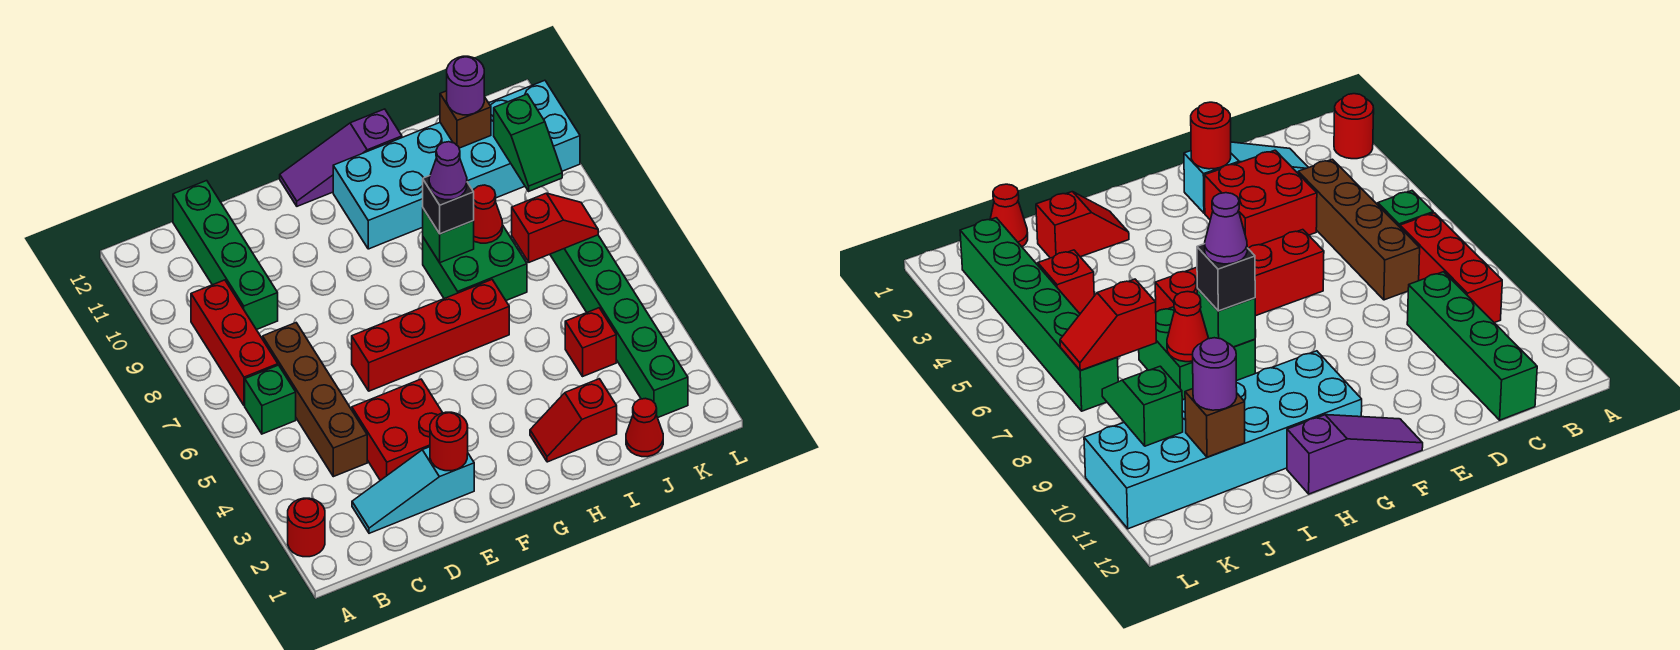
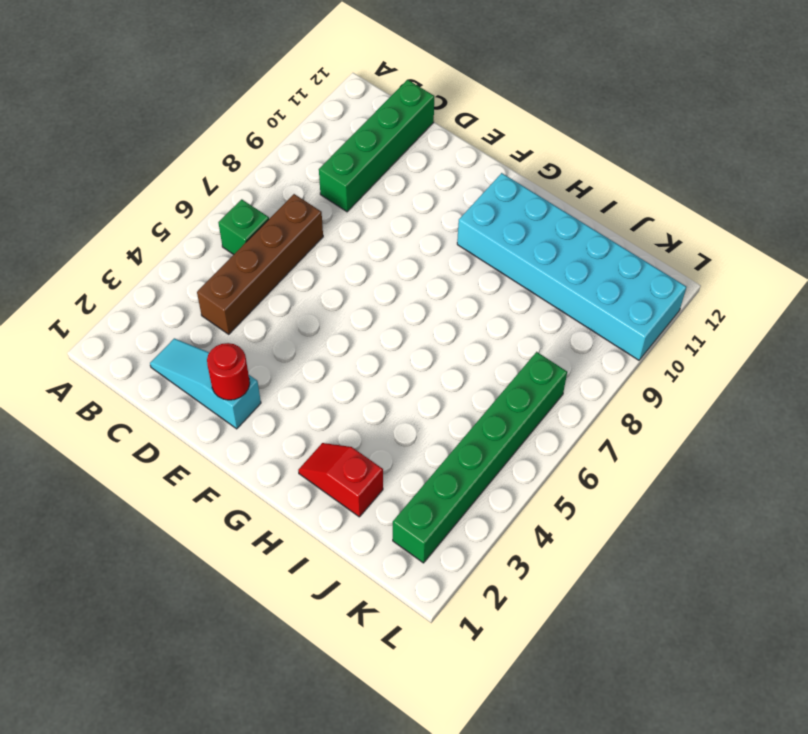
none -> red 1x1 round brick [288,498,325,557]
none -> red 1x3 brick [191,280,278,406]
none -> red 2x2 brick [352,379,442,480]

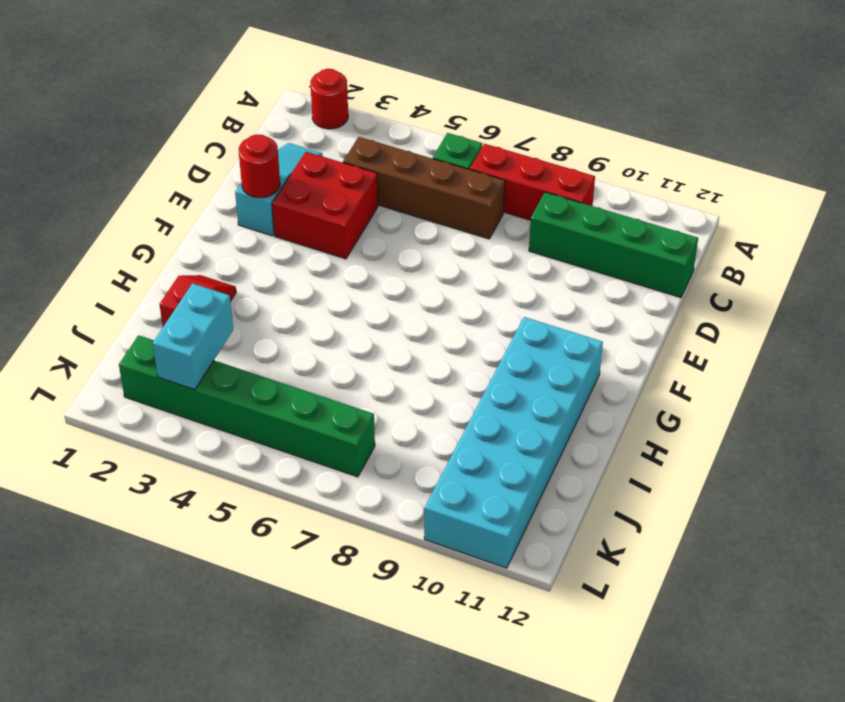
cyan 1x2 brick [153,283,233,390] -> none
none -> red 1x4 brick [352,280,509,391]
none -> purple 1x3 slope [280,109,402,206]
none -> green 2x2 brick [423,225,527,300]

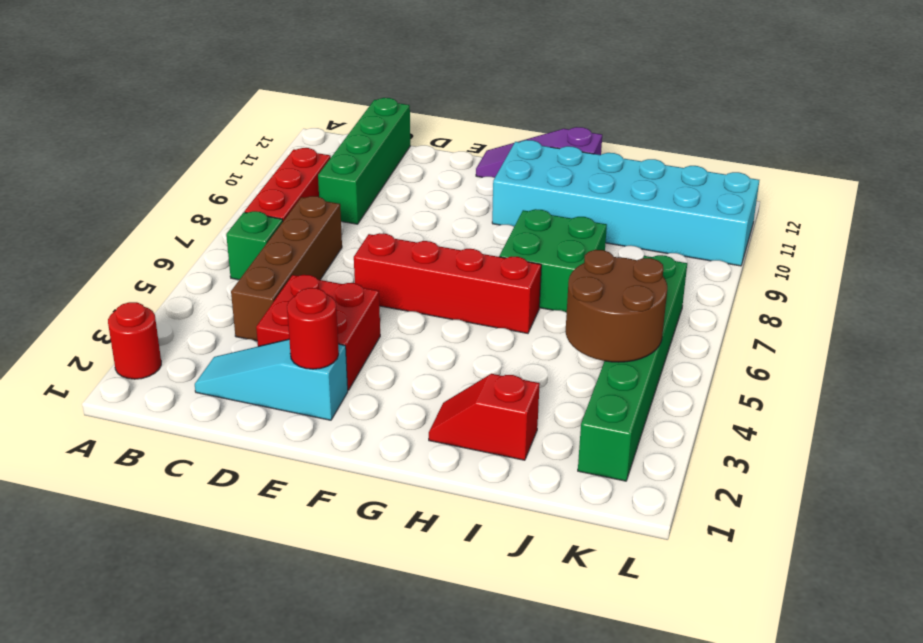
brown 2x2 round brick [566,250,667,362] -> none
none -> red 1x1 cone [626,398,663,457]
none -> red 1x1 brick [565,308,616,376]
none -> green 1x1 brick [423,209,474,263]

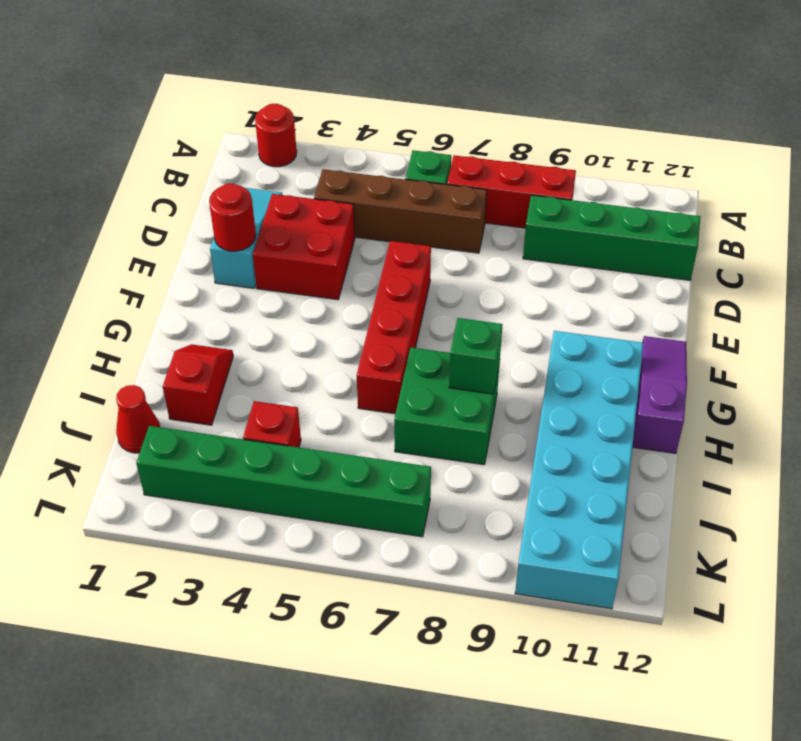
none -> red 1x1 cone [473,185,502,243]
none -> red 1x2 slope [512,193,598,262]
none -> brown 1x1 brick [440,91,491,148]

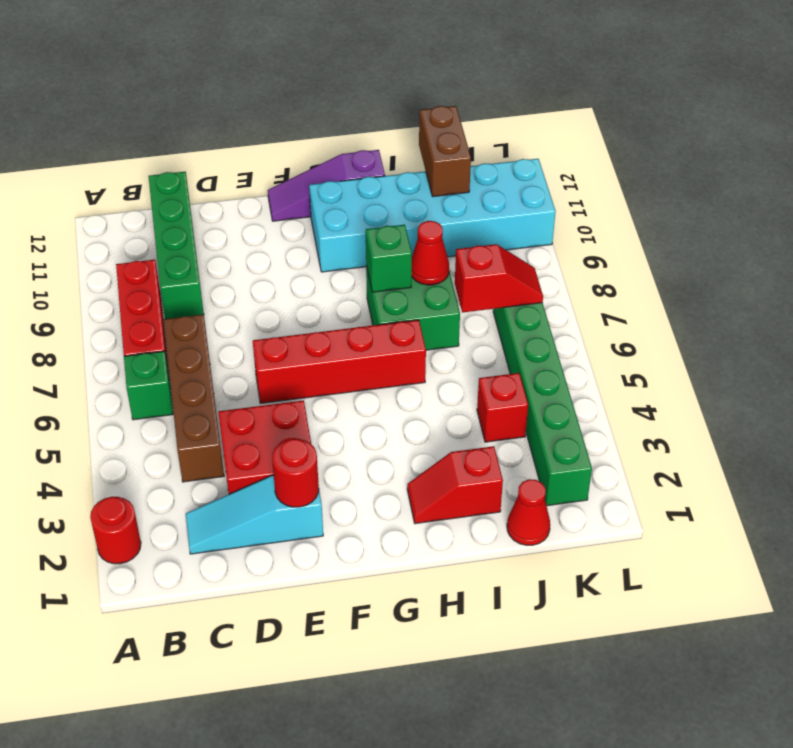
brown 1x2 brick [419,106,471,197] -> brown 1x1 brick [440,91,491,148]
none -> green 1x2 slope [494,94,562,191]
none -> black 1x1 brick [423,176,474,234]
none -> purple 1x1 round brick [447,56,484,115]

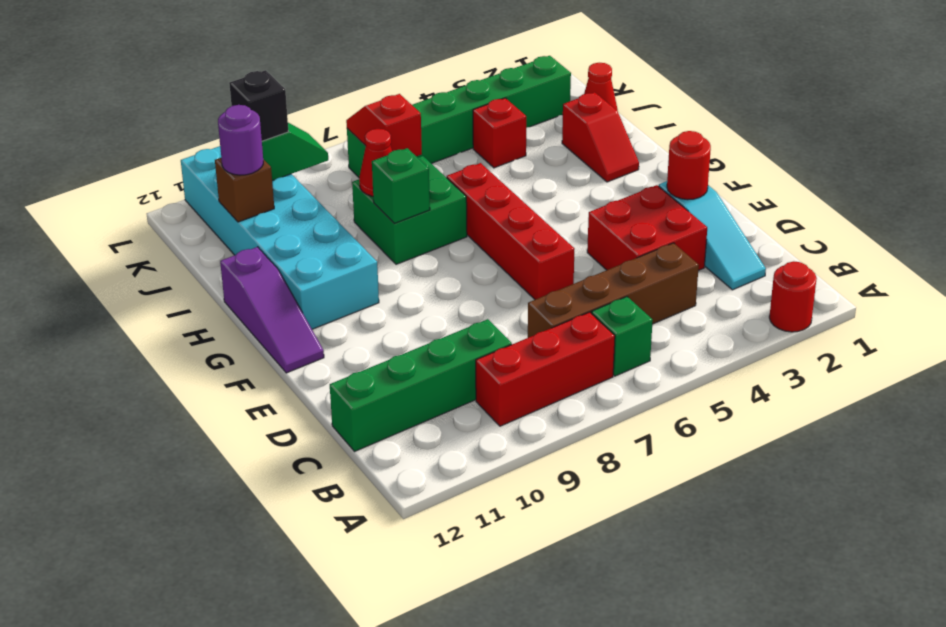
black 1x1 brick [229,70,288,141] -> black 1x1 brick moved to [423,176,474,234]
none -> purple 1x1 cone [429,142,467,200]

